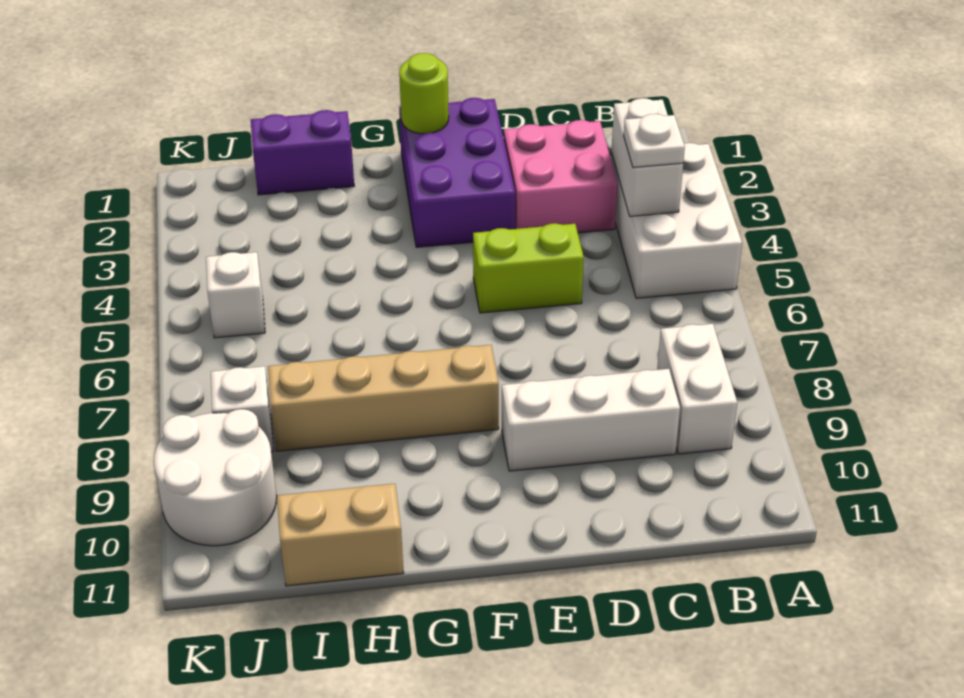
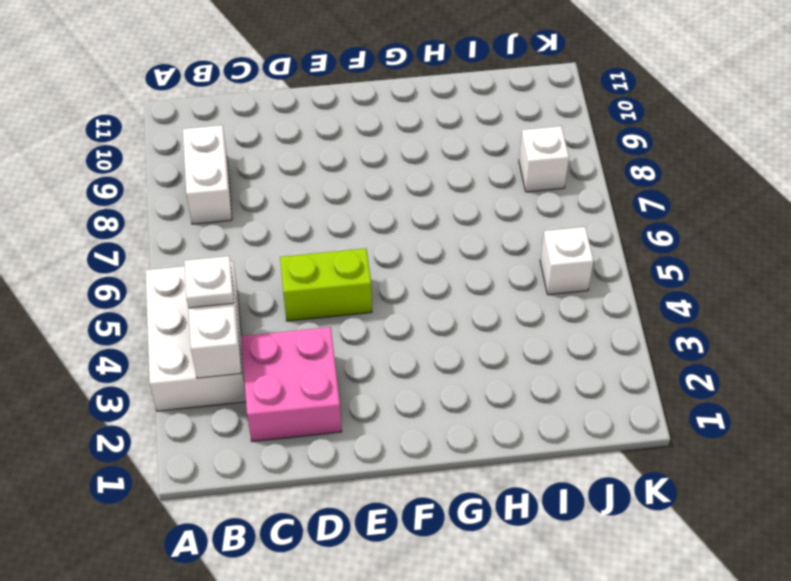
none -> white 1x3 brick [502,369,680,471]
none -> purple 2x3 brick [399,98,515,247]
none -> tan 1x4 brick [268,345,499,451]

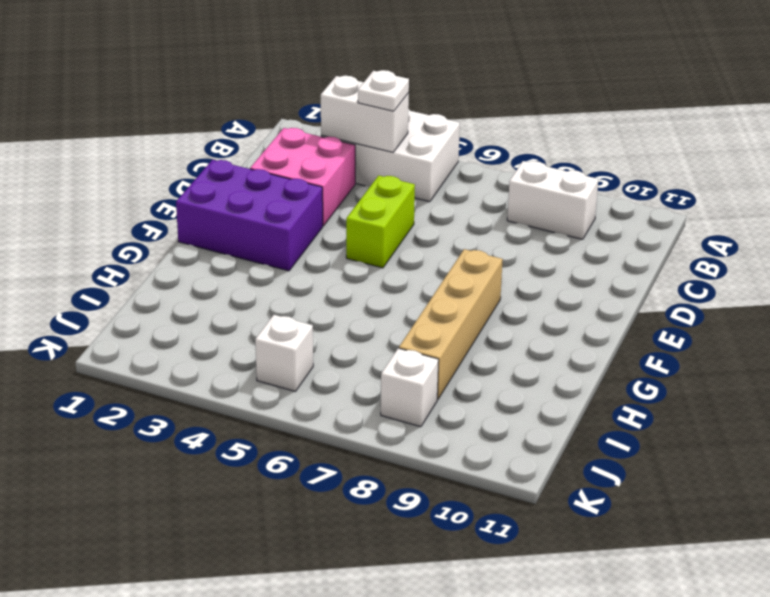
none -> white 1x3 brick [502,369,680,471]
none -> purple 1x2 brick [251,110,354,195]
none -> tan 1x2 brick [277,484,403,586]

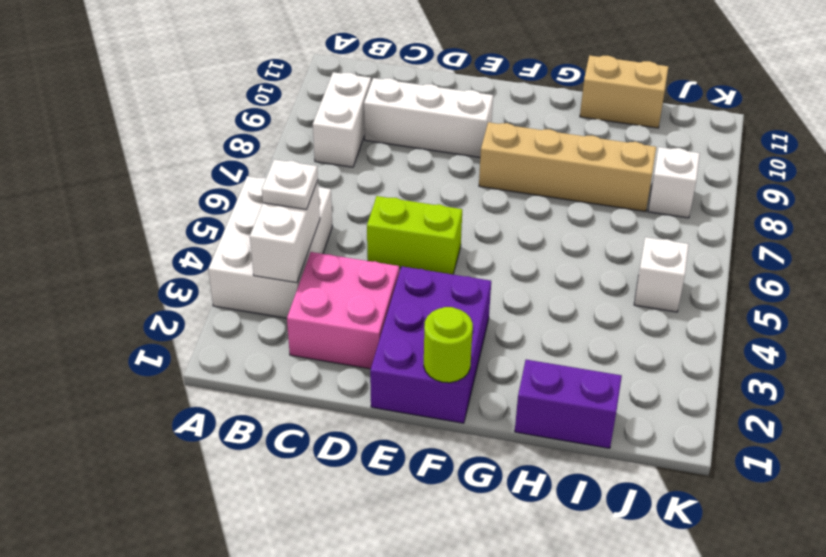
none -> white 2x2 round brick [154,409,277,546]

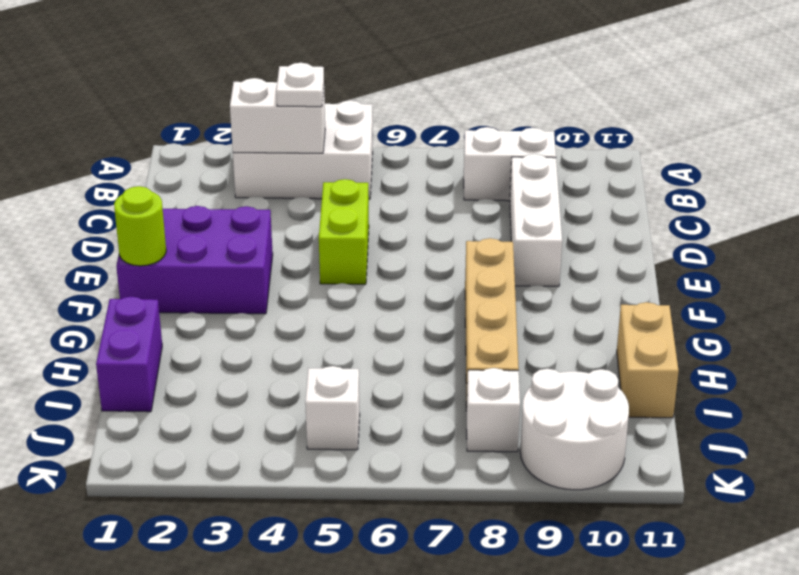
none -> pink 2x2 brick [504,120,618,233]

